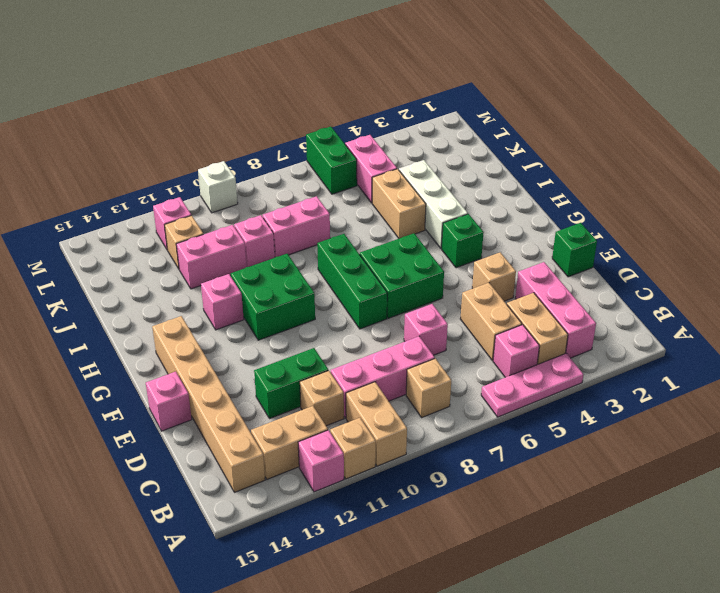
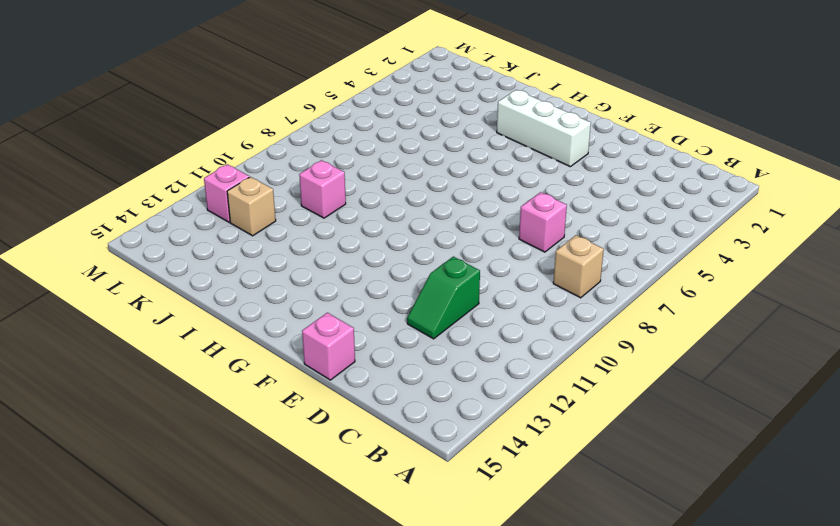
green 1x2 slope [407,257,480,339] -> green 1x2 brick [254,348,328,419]
white 1x3 brick [497,90,591,167] -> white 1x3 brick moved to [399,160,468,248]
none -> pink 1x3 plate [481,353,583,417]
none -> tan 1x2 brick [346,382,407,466]
none -> tan 1x1 brick [330,418,376,479]
none -> pink 1x1 brick [298,430,344,492]

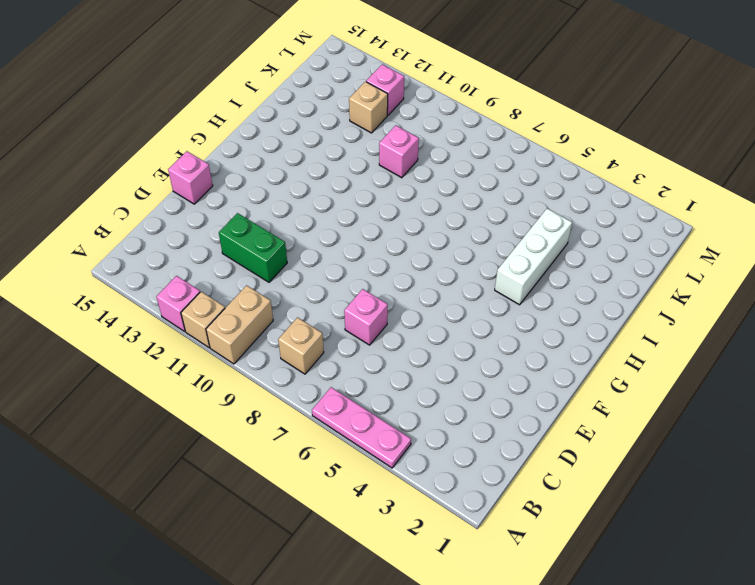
none -> pink 1x3 brick [515,262,596,358]
none -> tan 1x2 brick [507,293,568,365]
none -> pink 1x1 brick [493,325,539,377]
none -> tan 1x2 brick [251,406,328,479]

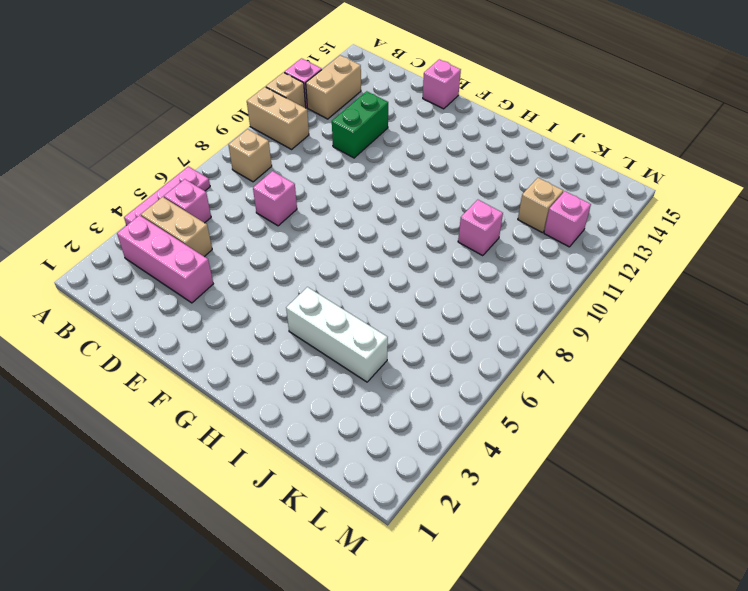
none -> tan 1x6 brick [152,316,265,492]
none -> tan 1x2 brick [460,283,522,360]
none -> pink 1x3 brick [331,336,435,418]
none -> tan 1x1 brick [300,371,344,426]

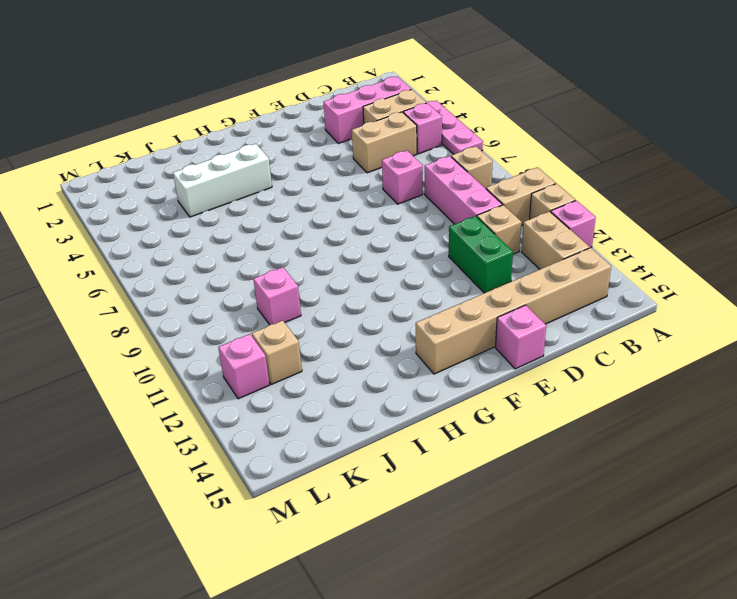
none -> green 1x1 brick [552,223,597,277]
none -> tan 1x1 brick [472,252,516,301]
none -> green 2x2 brick [360,233,444,318]
none -> green 1x3 brick [317,234,387,329]

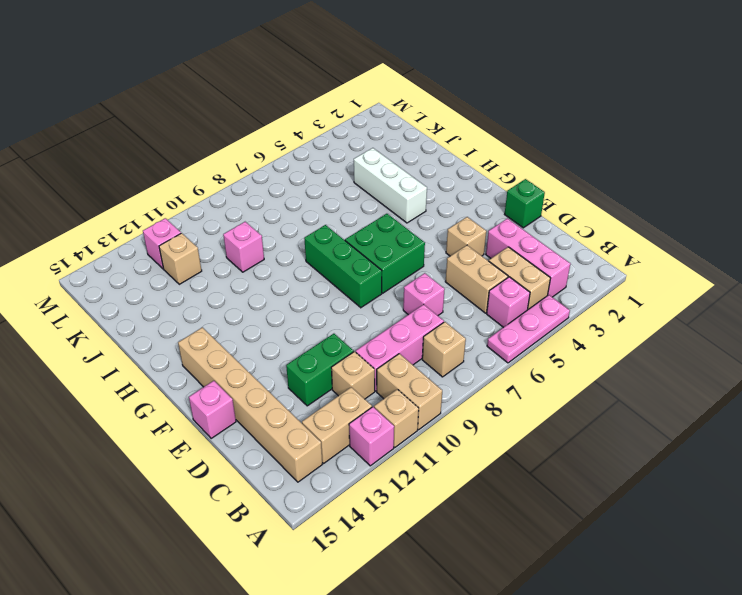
none -> green 1x1 brick [442,214,484,268]
none -> green 2x2 brick [230,254,315,340]
none -> pink 1x1 brick [201,274,244,330]
none -> tan 1x2 brick [372,169,426,238]

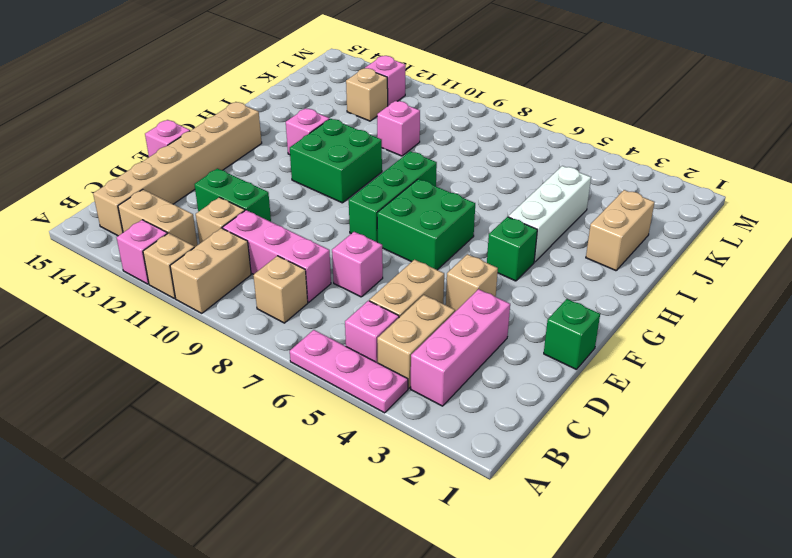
tan 1x2 brick [586,190,655,271] -> tan 1x2 brick moved to [372,169,426,238]
none -> pink 1x2 brick [263,196,330,257]
none -> pink 1x2 brick [176,225,247,289]
none -> pink 1x2 brick [345,135,397,203]
none -> green 1x2 brick [306,127,357,194]

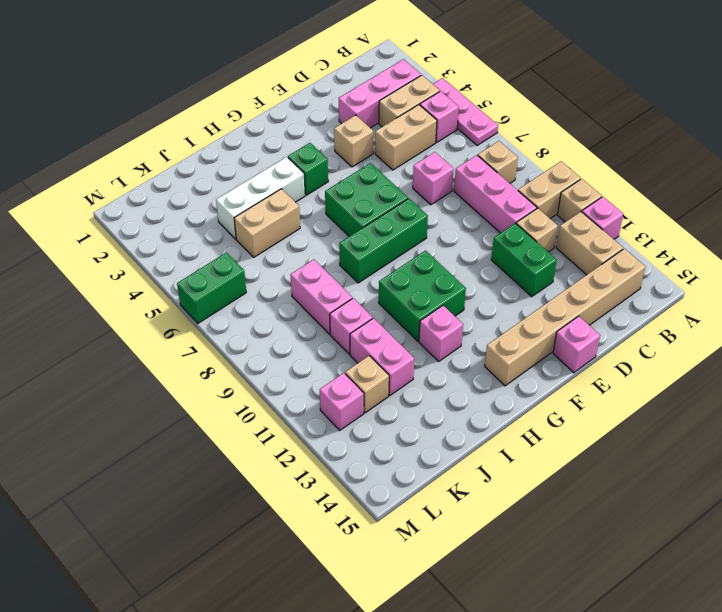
none -> green 1x1 brick [552,223,597,277]
none -> pink 1x2 brick [345,135,397,203]
none -> white 1x1 brick [198,161,238,213]

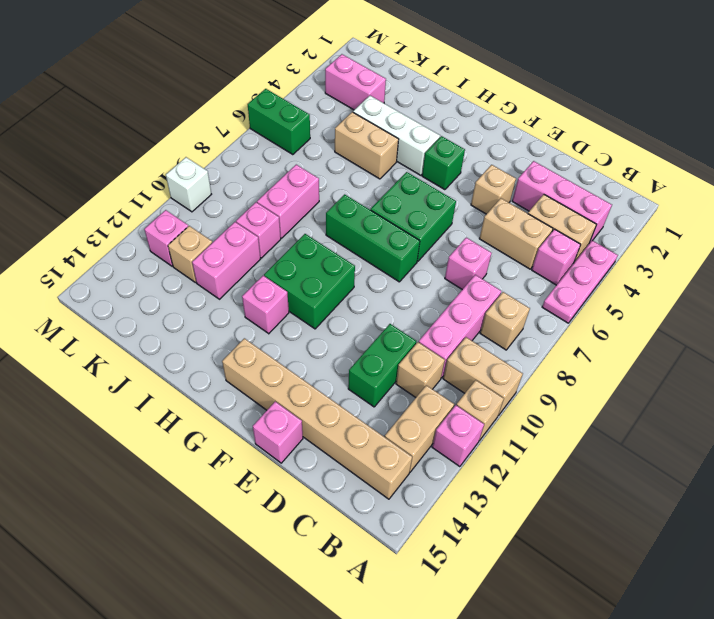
pink 1x2 brick [325,54,386,110] -> pink 1x2 brick moved to [345,135,397,203]
none -> green 1x1 brick [552,223,597,277]

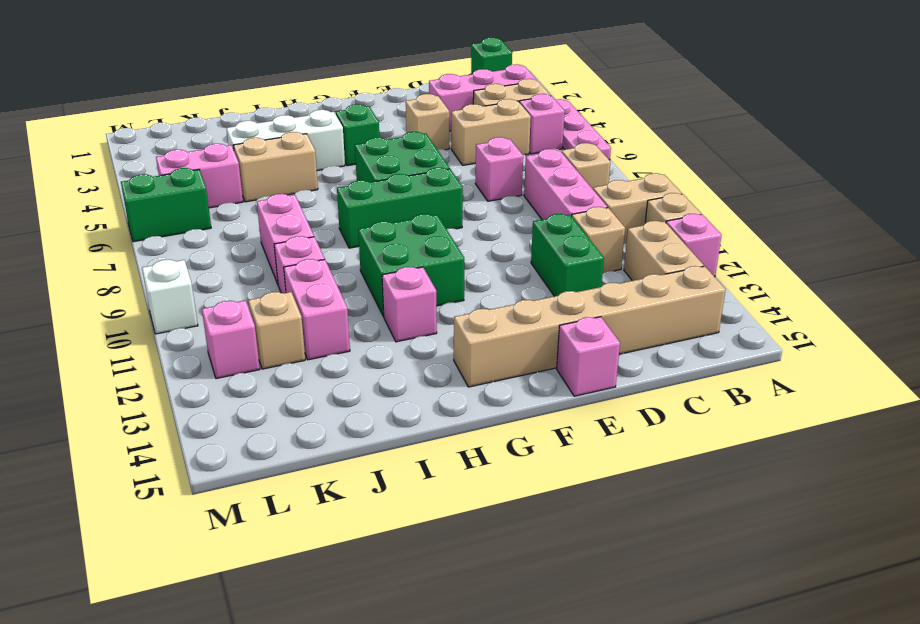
green 1x1 brick [471,38,512,74] -> green 1x1 brick moved to [552,223,597,277]

